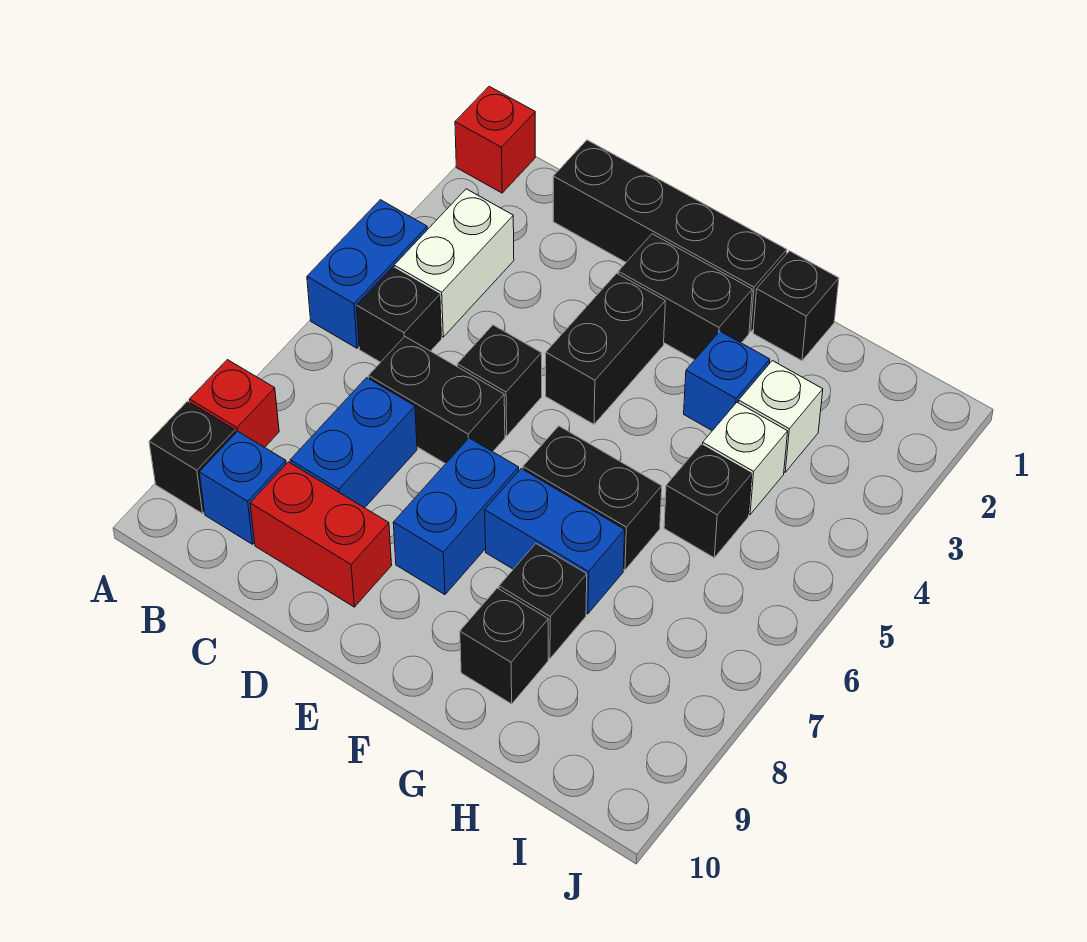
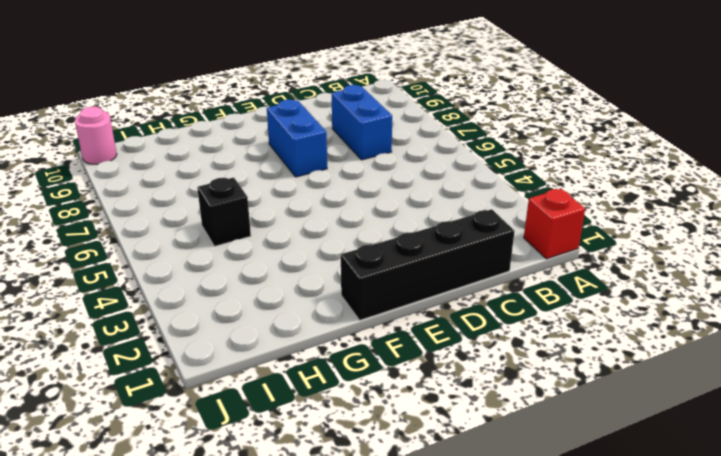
pink 1x1 round brick [75,107,117,164] -> none
none -> blue 1x2 brick [307,200,427,348]
none -> red 1x1 brick [189,360,279,447]
none -> black 1x1 brick [149,401,236,514]

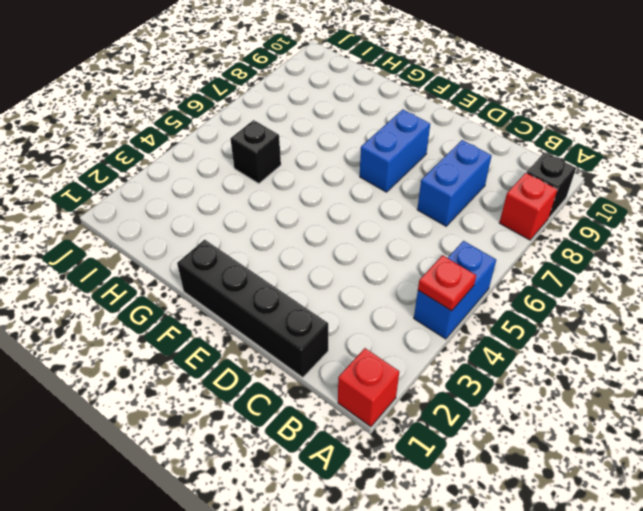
red 1x1 plate [418,255,476,311] -> none
none -> white 1x2 brick [394,189,514,337]
none -> black 1x1 brick [356,267,442,362]
none -> blue 1x1 brick [199,431,286,544]

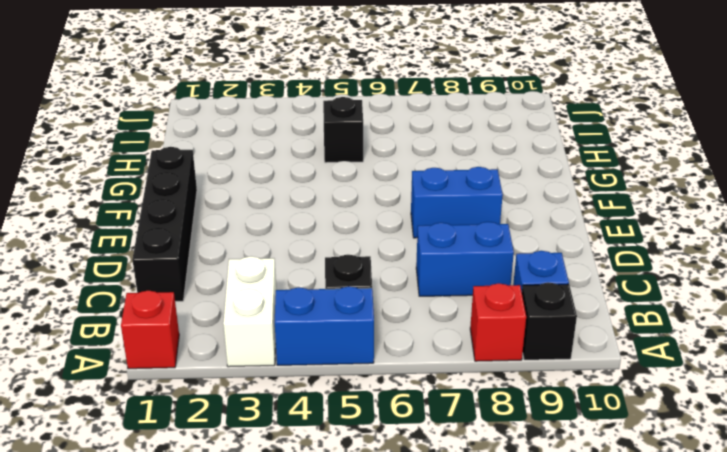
white 1x2 brick [223,256,276,367] -> white 1x2 brick turned to [394,189,514,337]
none -> black 1x2 brick [368,337,505,464]
none -> red 1x2 brick [250,462,392,607]
none -> black 1x1 brick [457,325,542,436]

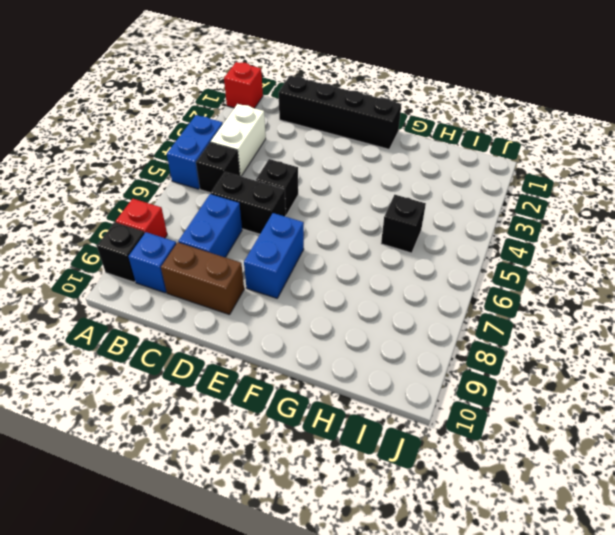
brown 1x2 brick [161,242,244,315] -> red 1x2 brick [250,462,392,607]
none -> black 1x2 brick [618,234,752,360]
none -> black 1x2 brick [546,273,665,424]
none -> black 1x2 brick [523,426,662,570]

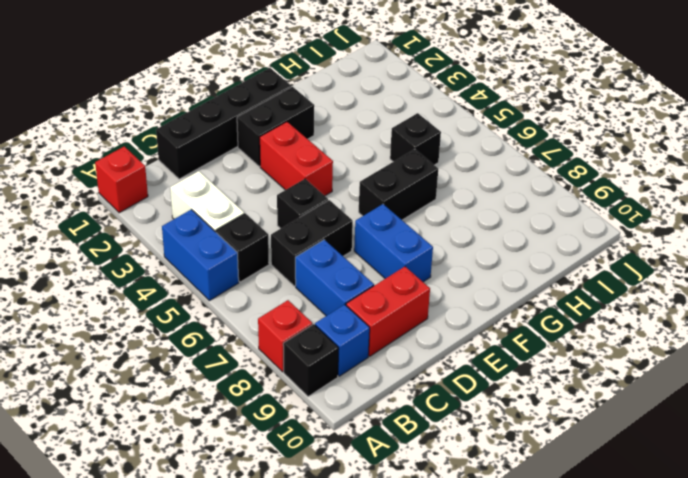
red 1x2 brick [260,122,333,196] -> black 1x2 brick [546,273,665,424]
none -> blue 1x2 brick [485,469,625,614]
none -> black 1x1 brick [753,251,839,361]
none -> blue 1x1 brick [684,331,770,431]

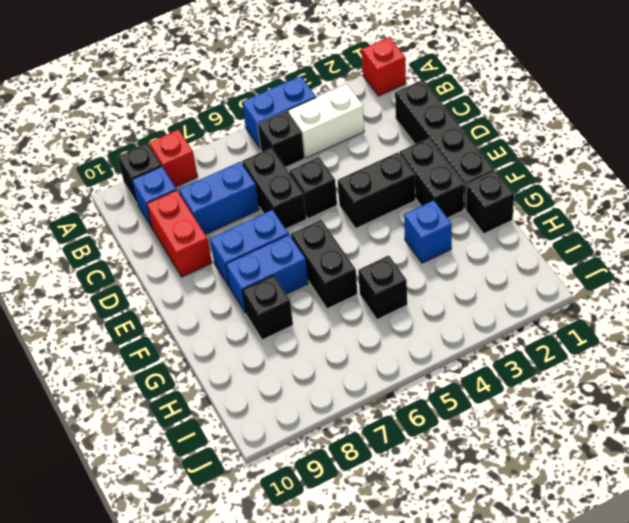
blue 1x2 brick [226,235,308,313] -> blue 1x2 brick turned to [485,469,625,614]
none -> black 1x1 brick [460,588,548,704]
none -> white 1x1 brick [738,361,823,472]
none -> white 1x1 brick [703,402,788,515]

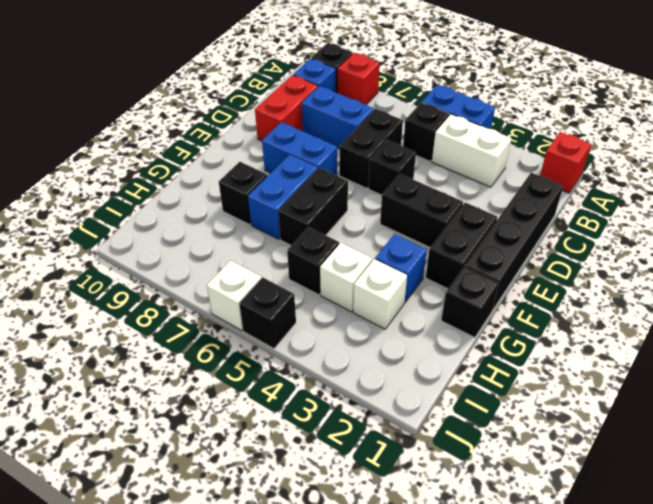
black 1x1 brick [239,277,296,349] -> black 1x1 brick moved to [460,588,548,704]
white 1x1 brick [207,261,261,331] -> none

